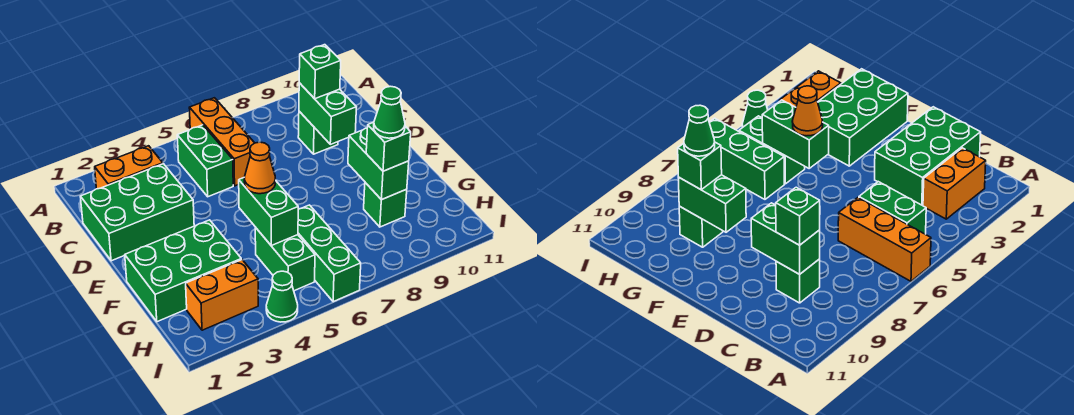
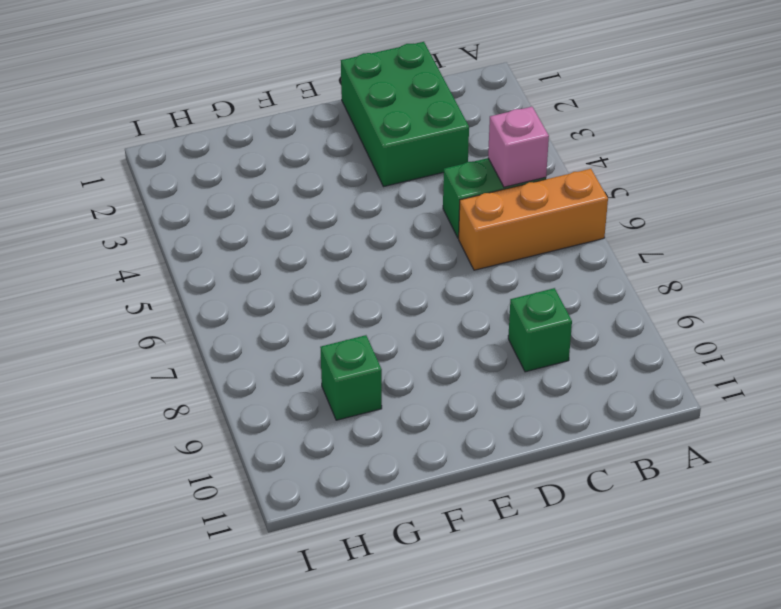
pink 1x1 brick [488,107,549,187] -> none
none -> orange 1x2 brick [95,146,163,189]
none -> green 2x3 brick [125,220,241,322]
none -> green 1x2 brick [255,228,315,291]

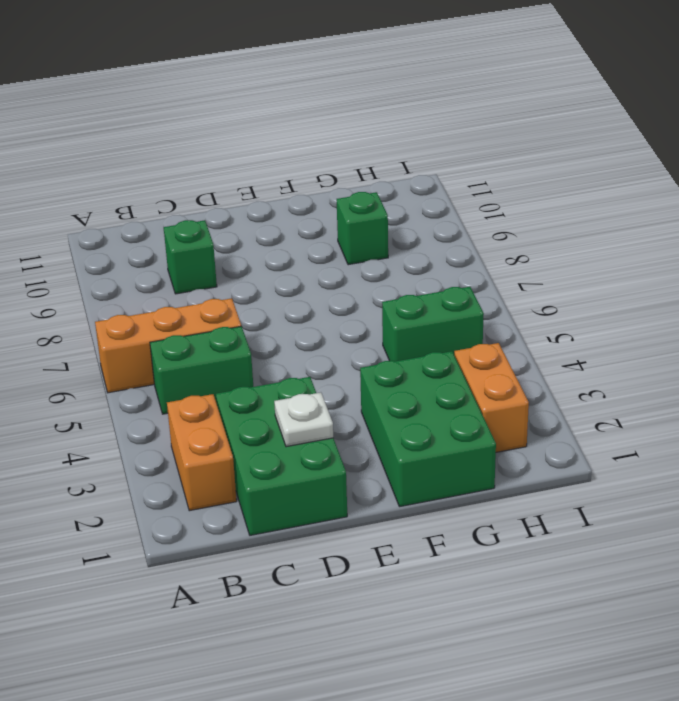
white 1x1 plate [274,392,333,447] -> none
none -> green 1x3 brick [298,205,361,302]
none -> green 1x1 cone [266,271,298,322]
none -> green 1x2 brick [299,83,356,144]

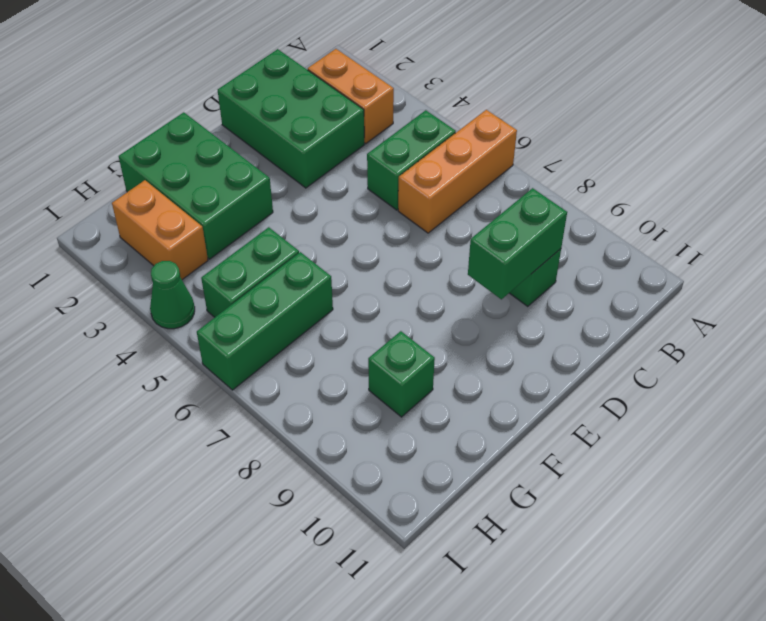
none -> green 1x2 brick [239,178,298,246]
none -> green 1x2 brick [348,128,409,200]
none -> green 1x1 brick [299,45,341,99]

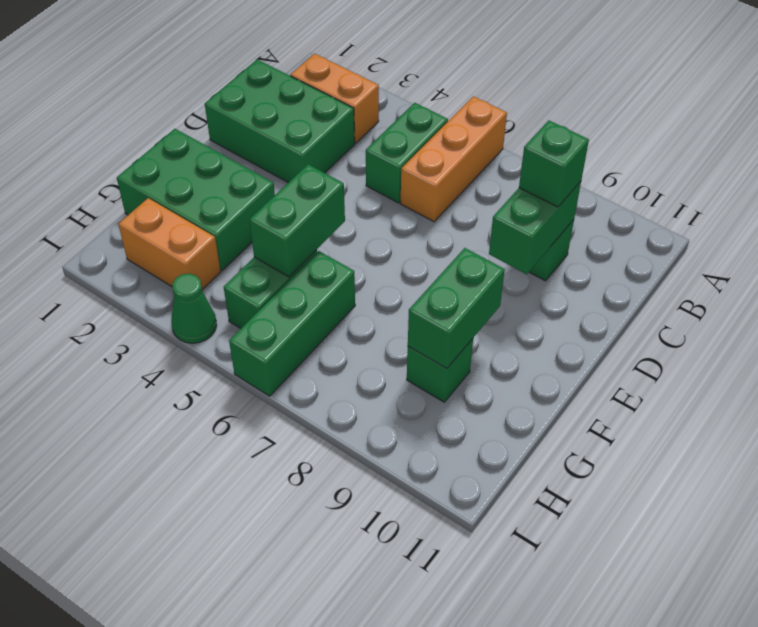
none -> orange 1x1 cone [244,142,276,194]
none -> green 1x1 brick [366,122,411,171]
none -> green 1x1 cone [374,86,405,138]

